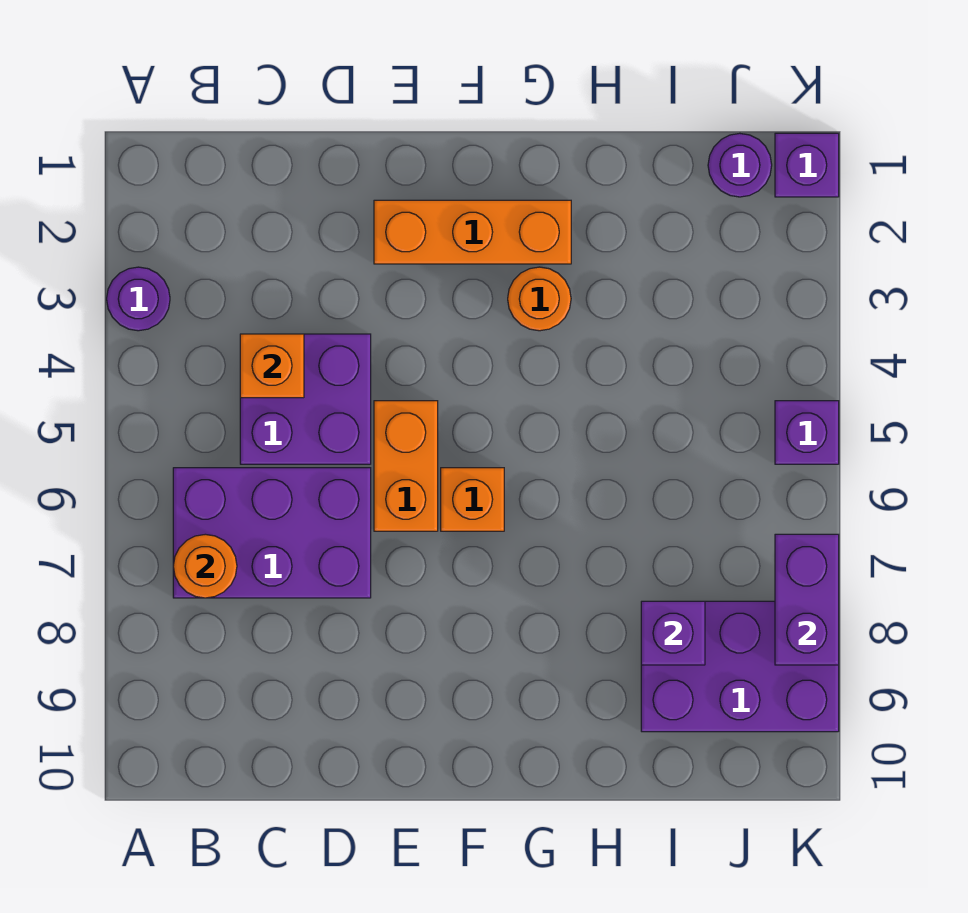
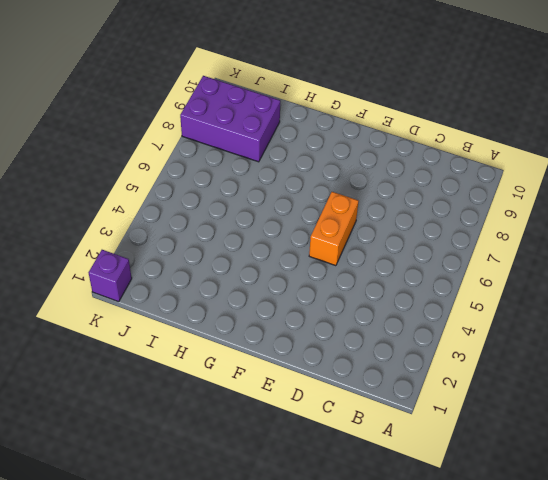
none -> purple 1x1 round brick [107,267,170,331]
none -> purple 2x3 brick [173,468,371,598]
none -> purple 2x2 brick [240,334,371,464]

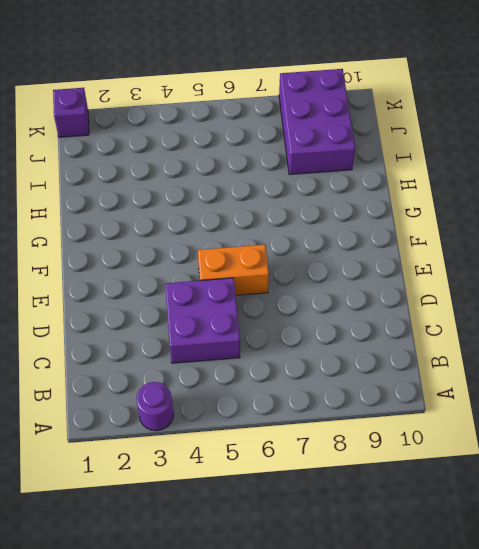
none -> purple 2x3 brick [173,468,371,598]
none -> orange 1x3 brick [374,200,571,264]
none -> orange 1x1 brick [441,468,504,531]

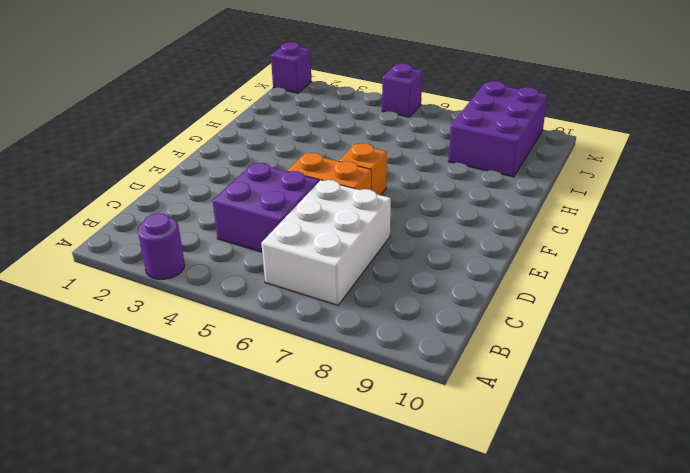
white 2x3 brick [261,180,391,305] -> purple 2x3 brick [173,468,371,598]
none -> orange 1x3 brick [374,200,571,264]
none -> orange 1x1 round brick [508,267,571,331]
none -> purple 1x1 round brick [708,133,772,197]

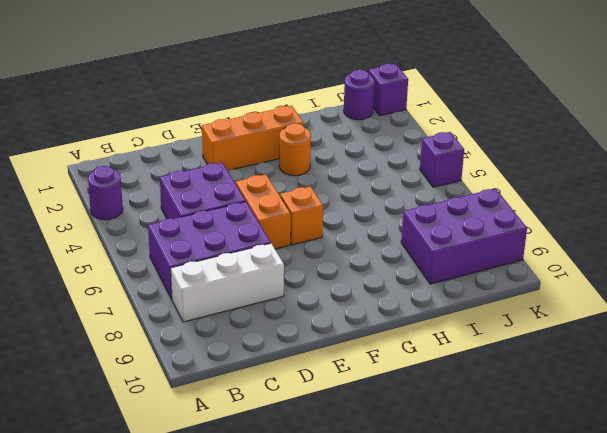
white 1x3 brick [171,243,284,322] -> none
none -> orange 1x1 round brick [173,534,237,598]
none -> orange 1x1 brick [240,334,304,398]
none -> purple 1x1 brick [641,601,705,665]

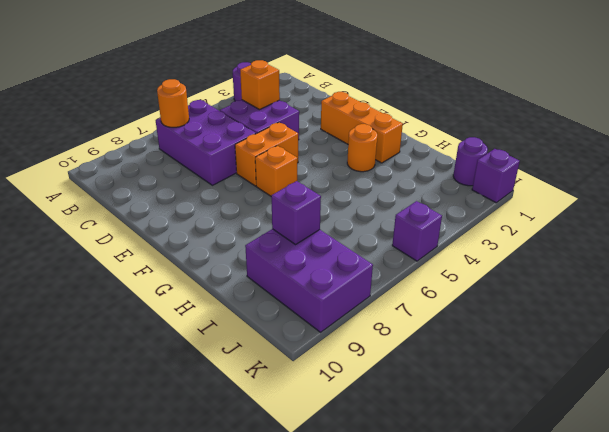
none -> purple 1x2 brick [775,534,839,665]

